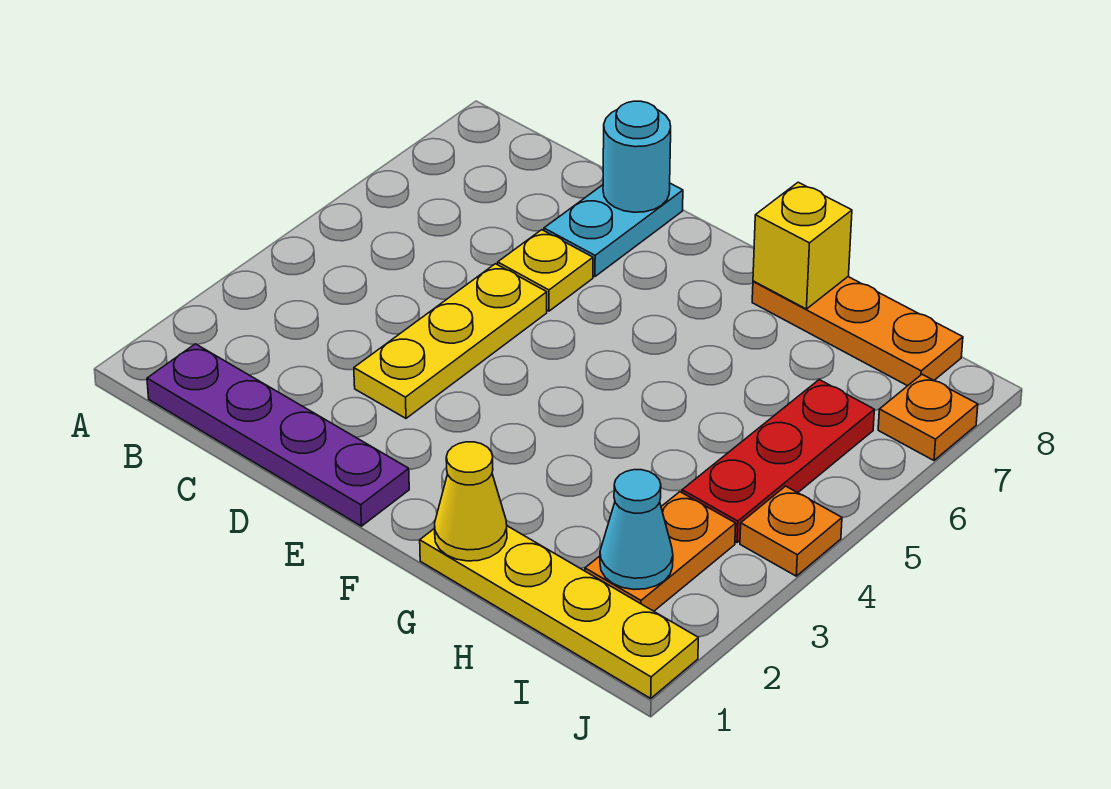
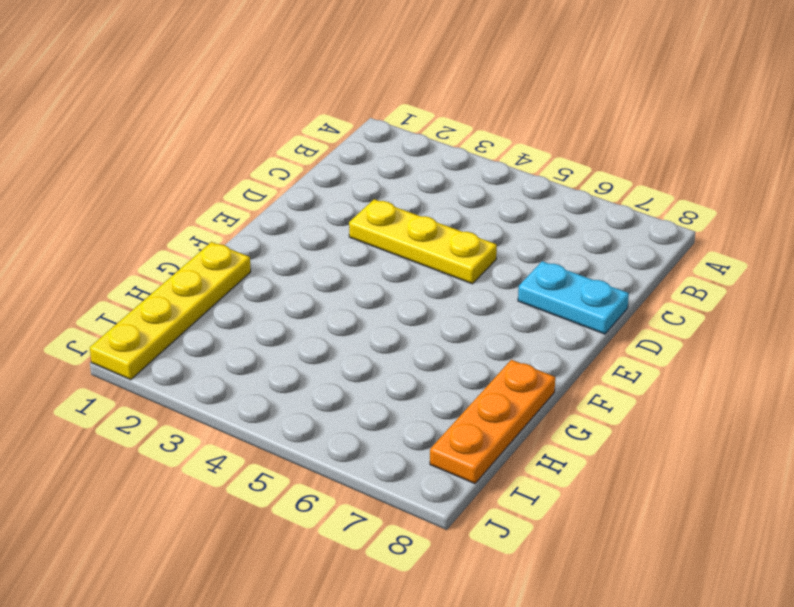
none -> purple 1x4 plate [147,344,409,526]
none -> yellow 1x1 plate [497,230,593,311]
none -> orange 1x2 plate [585,492,736,611]

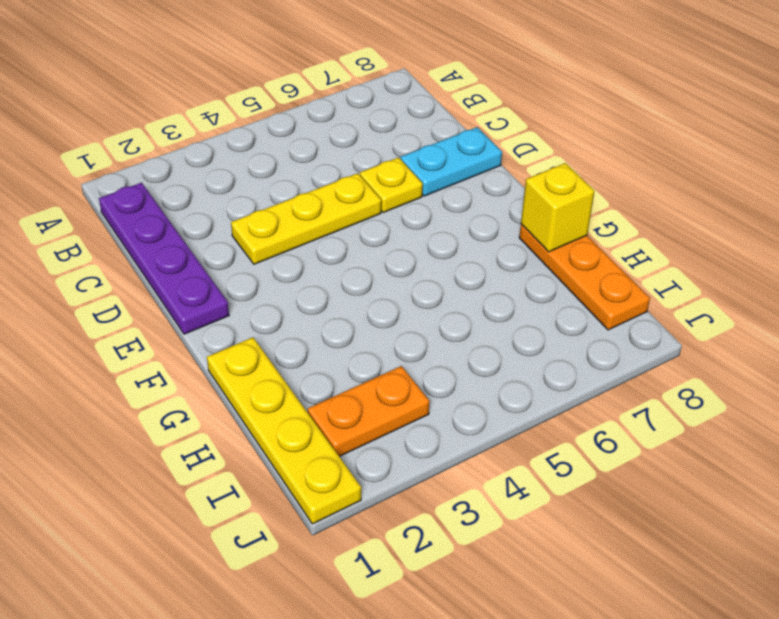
none -> red 1x3 plate [682,380,874,542]
none -> orange 1x1 plate [740,486,842,576]
none -> orange 1x1 plate [878,374,978,460]

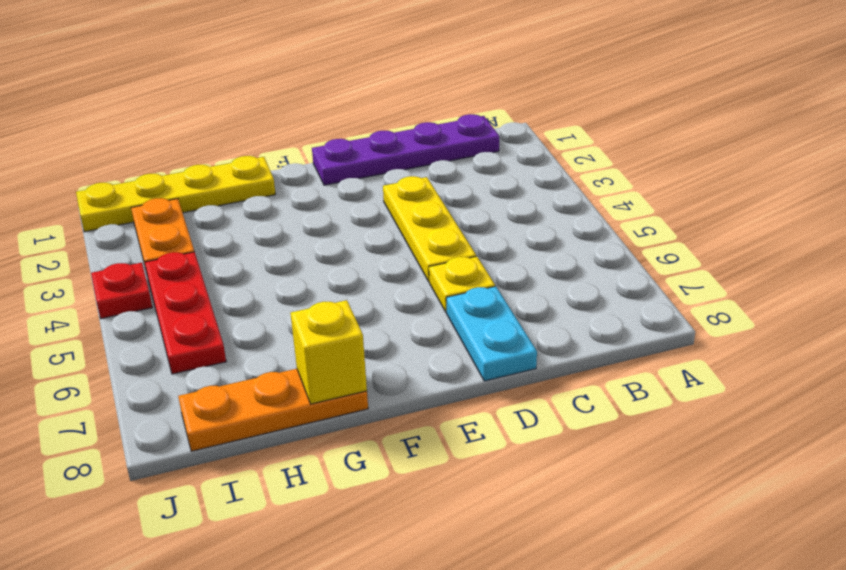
red 1x1 plate [91,263,152,319] -> orange 1x1 plate [740,486,842,576]
none -> orange 1x1 plate [878,374,978,460]
none -> cyan 1x1 round brick [603,101,671,212]
none -> yellow 1x1 cone [435,442,507,561]

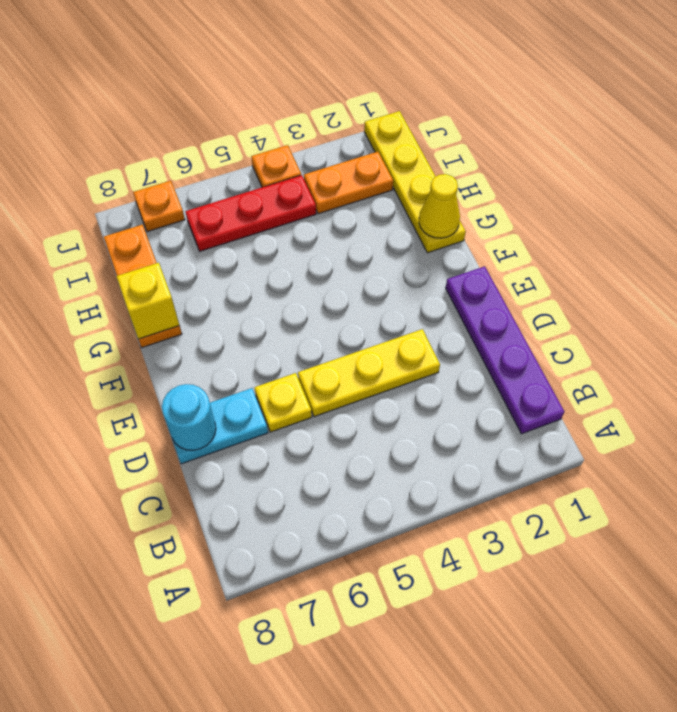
none -> cyan 1x1 cone [600,470,673,589]

